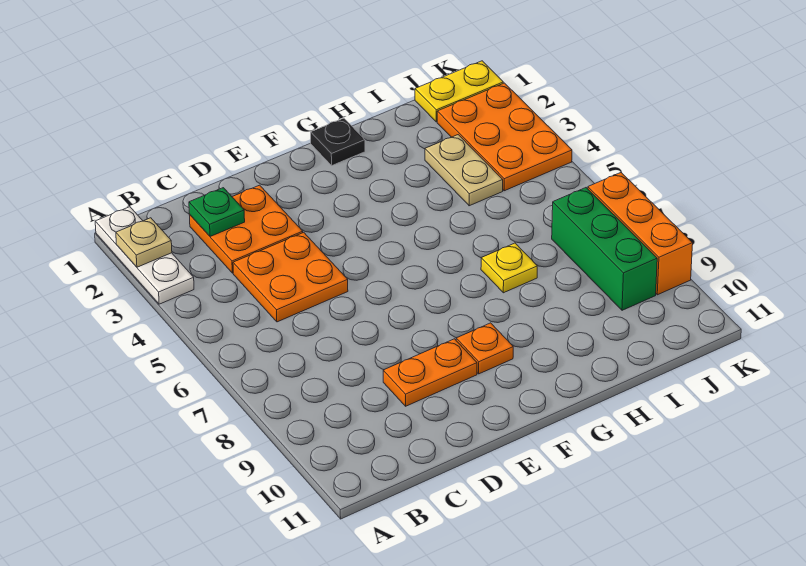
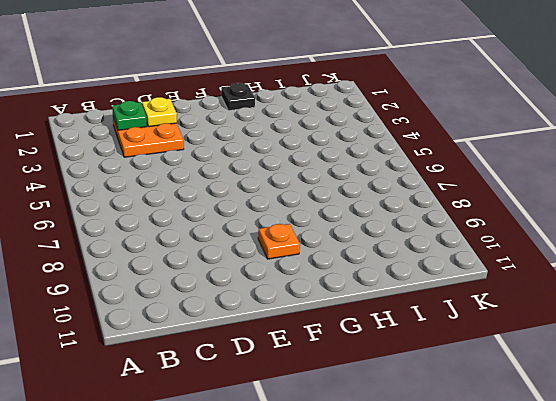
yellow 1x1 plate [142,97,177,127] -> yellow 1x1 plate moved to [481,243,537,293]
none -> white 1x3 plate [95,207,194,304]
none -> orange 2x2 plate [233,232,348,322]
none -> orange 1x2 plate [383,339,477,406]

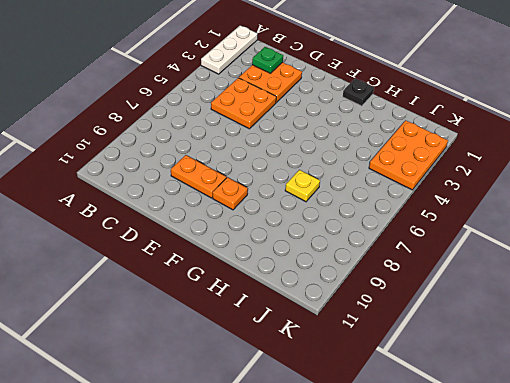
none -> tan 1x2 plate [425,135,503,206]
none -> yellow 1x2 plate [415,61,503,122]
none -> green 1x3 brick [552,188,657,310]

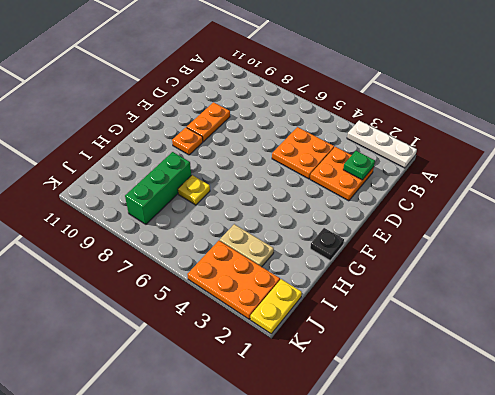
green 1x3 brick [125,152,191,224] -> green 1x3 brick turned to [552,188,657,310]
none -> orange 1x3 brick [588,173,693,295]
none -> tan 1x1 plate [116,218,172,267]

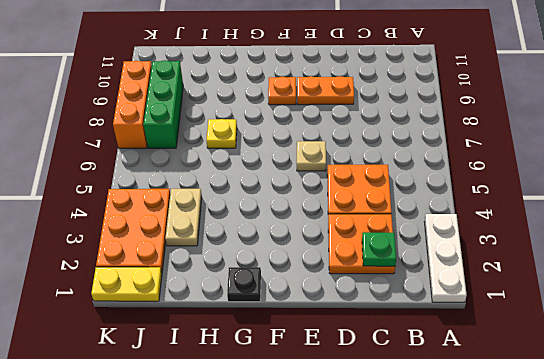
tan 1x1 plate [297,141,326,171] -> tan 1x1 plate moved to [116,218,172,267]

